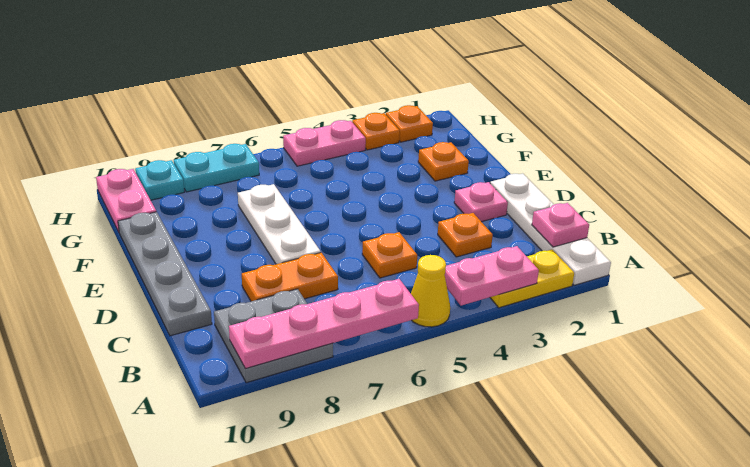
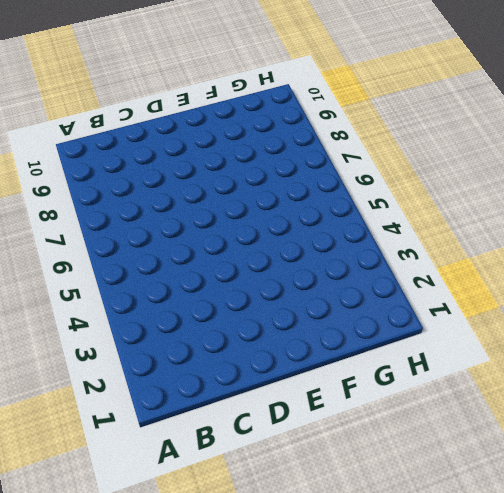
none -> white 1x4 plate [490,174,611,285]
none -> yellow 1x2 plate [490,250,574,308]
none -> yellow 1x1 cone [411,255,450,327]

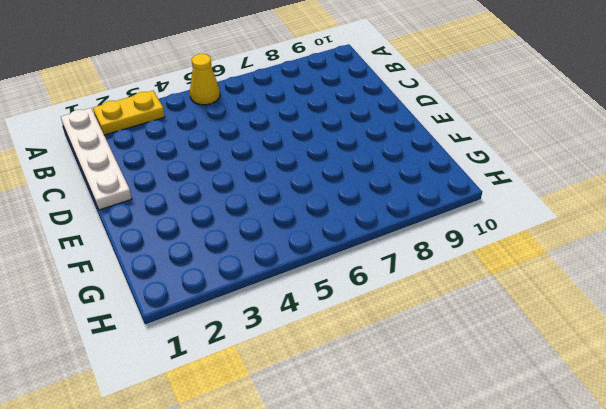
none -> grey 2x2 plate [214,289,333,383]
none -> orange 1x1 plate [438,213,493,257]
none -> orange 1x1 plate [362,232,417,278]

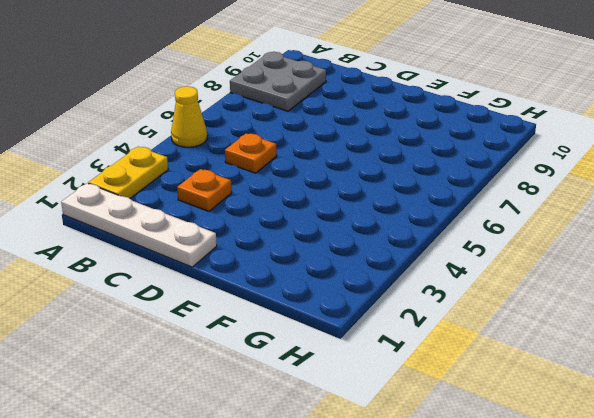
none -> orange 1x2 plate [242,253,338,301]
none -> grey 1x4 plate [118,212,212,336]
none -> pink 1x1 plate [454,182,508,222]

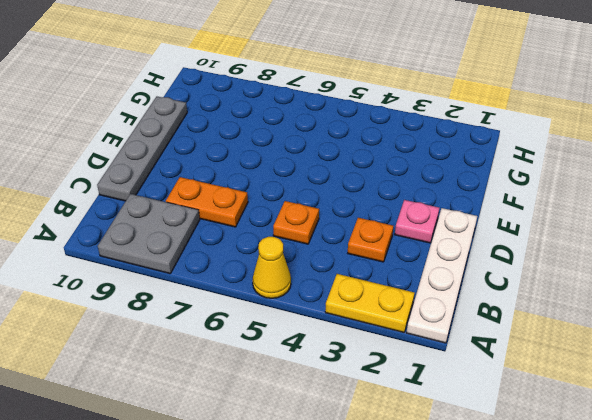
none -> white 1x3 plate [238,184,321,264]
none -> orange 1x1 plate [418,142,469,181]
none -> pink 1x2 plate [96,169,156,232]

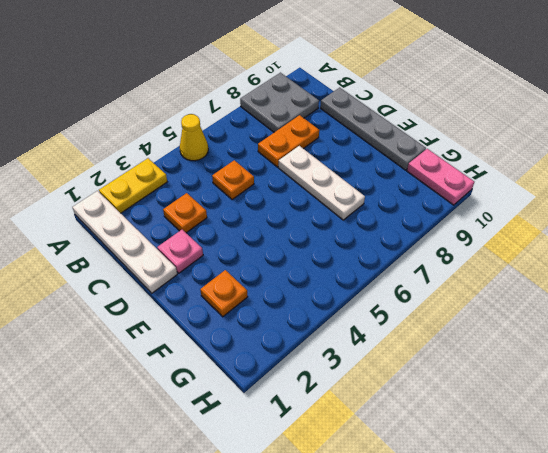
none -> orange 1x1 plate [386,105,433,142]
none -> orange 1x1 plate [352,113,400,150]
none -> pink 1x2 plate [283,120,366,166]

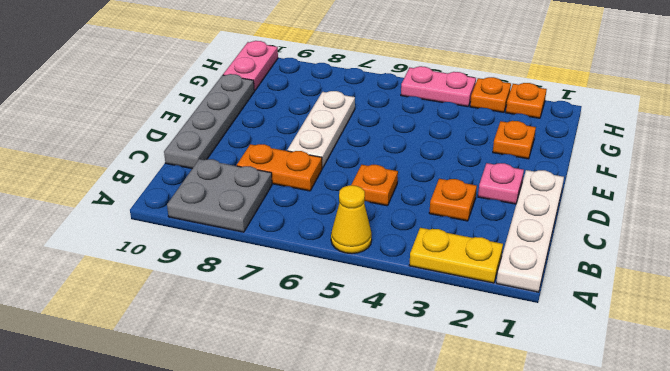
none -> cyan 1x2 plate [174,144,259,192]
none -> cyan 1x1 plate [135,160,184,200]
none -> pink 1x2 plate [445,246,539,305]

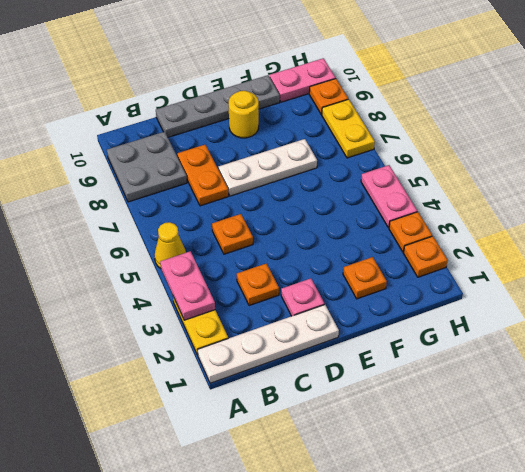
yellow 1x1 round brick [229,91,259,138] -> none
yellow 1x2 plate [322,99,375,158] -> cyan 1x2 plate [174,144,259,192]
orange 1x1 plate [309,79,348,114] -> cyan 1x1 plate [135,160,184,200]
none -> pink 1x4 plate [229,279,419,369]
none -> pink 1x1 plate [532,203,589,247]

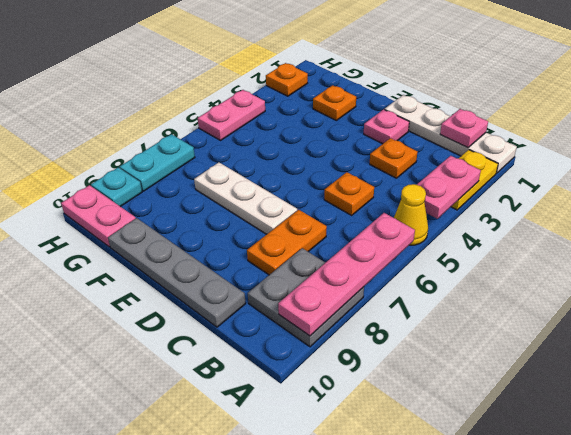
none -> orange 1x1 plate [352,113,400,150]

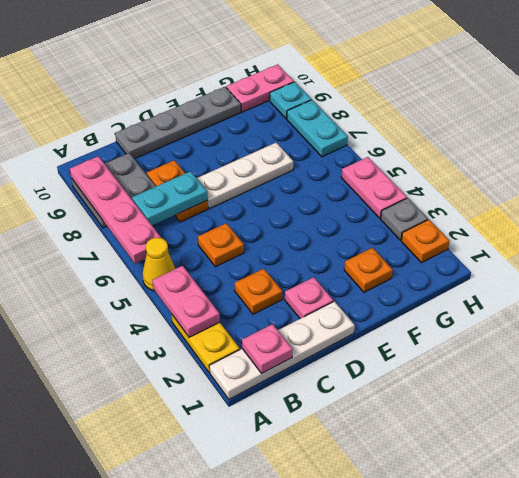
cyan 1x2 plate [132,171,208,225] -> none
grey 1x1 plate [381,198,428,240] -> orange 1x1 plate [352,113,400,150]

